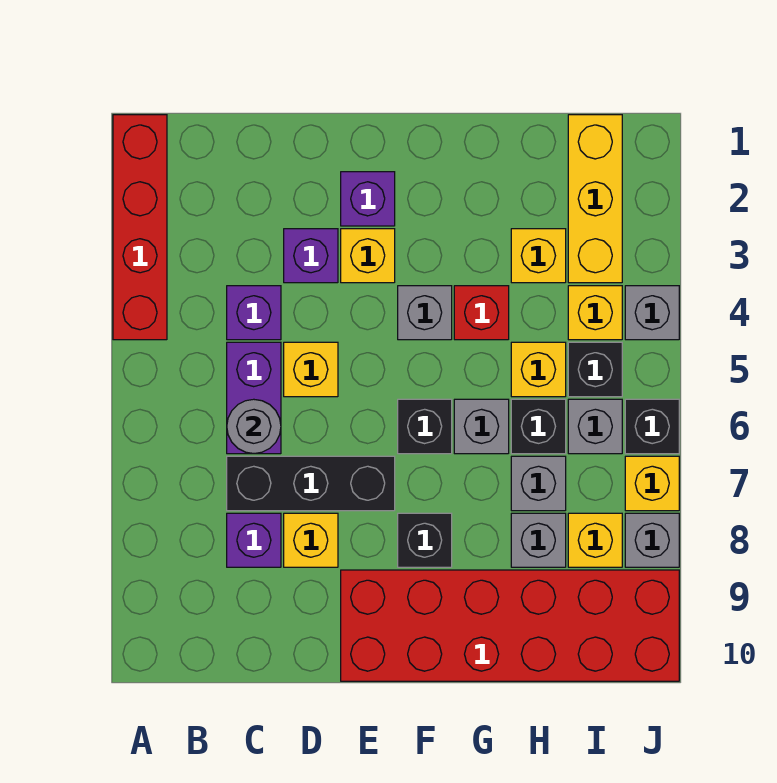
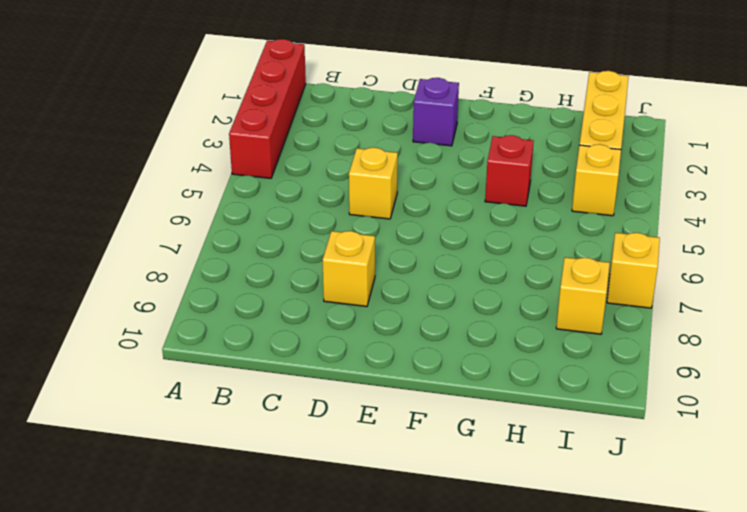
none -> purple 1x1 brick [227,286,281,340]
none -> purple 1x2 brick [227,342,281,454]
none -> black 1x3 brick [227,456,395,511]
none -> purple 1x1 brick [227,513,281,567]

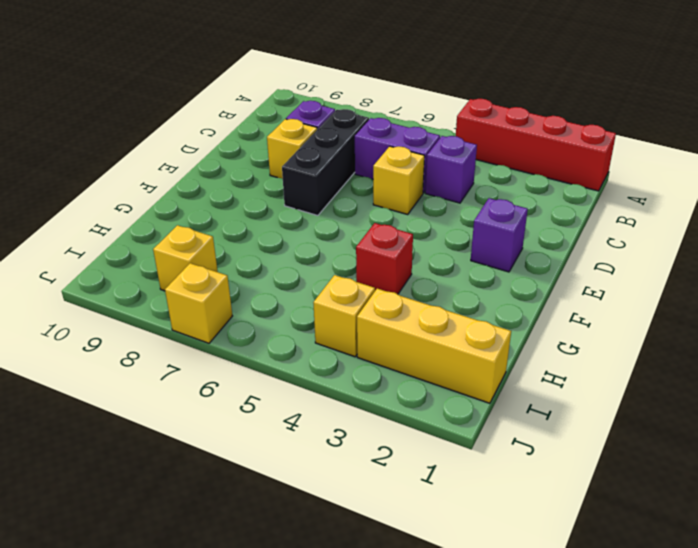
none -> purple 1x1 brick [284,229,338,283]
none -> yellow 1x1 brick [341,229,395,283]
none -> red 2x6 brick [341,570,679,681]
none -> grey 1x1 brick [398,286,452,340]

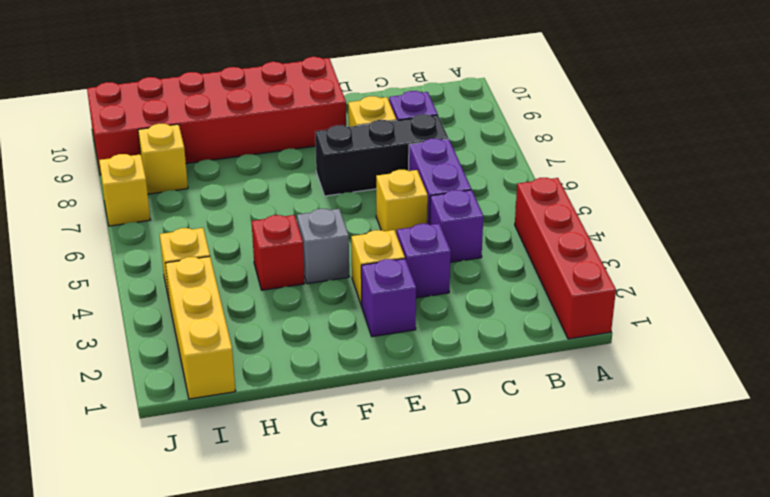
none -> black 1x1 brick [398,399,452,454]
none -> black 1x1 brick [398,513,452,567]
none -> grey 1x1 brick [454,399,509,454]
none -> yellow 1x1 brick [511,229,566,283]

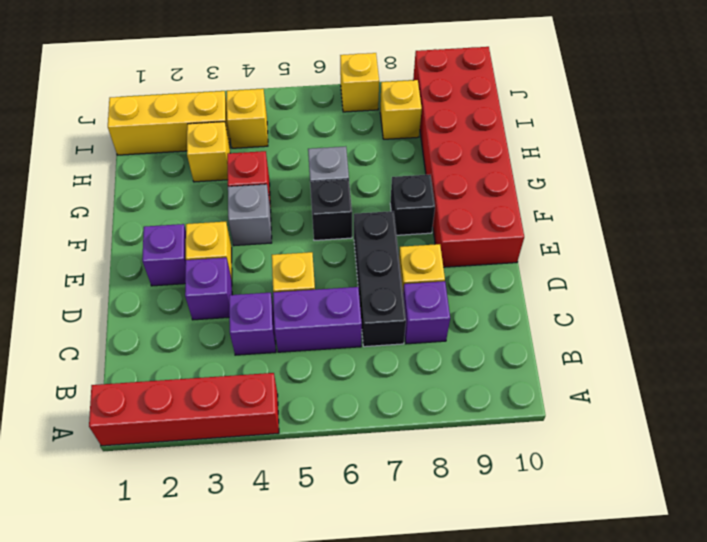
none -> yellow 1x1 brick [511,342,566,397]
none -> black 1x1 brick [511,399,566,454]
none -> grey 1x1 brick [511,456,566,511]
none -> grey 1x1 brick [511,513,566,567]

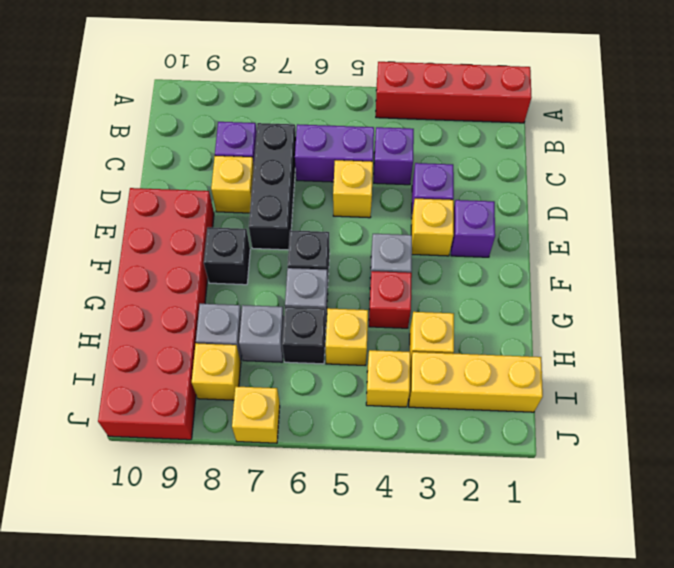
none -> black 1x1 brick [568,342,622,397]
none -> grey 1x1 brick [568,399,622,454]
none -> grey 1x1 brick [625,286,679,340]
none -> black 1x1 brick [625,399,679,454]

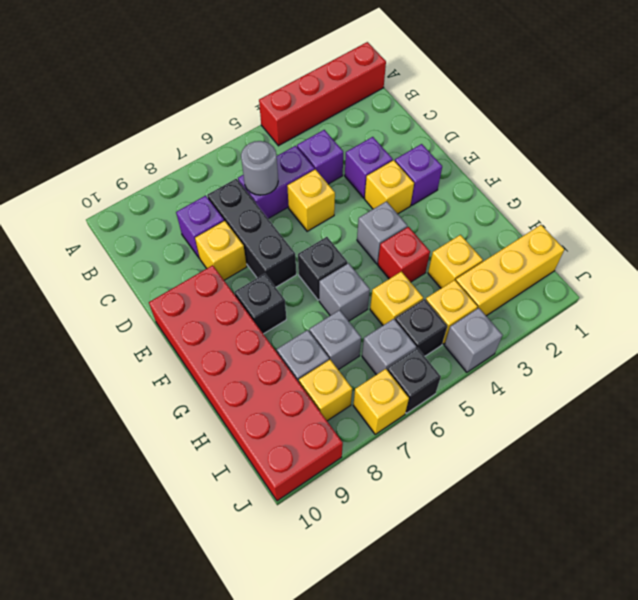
none -> black 1x1 brick [511,399,566,454]
none -> grey 1x1 brick [625,513,679,567]

